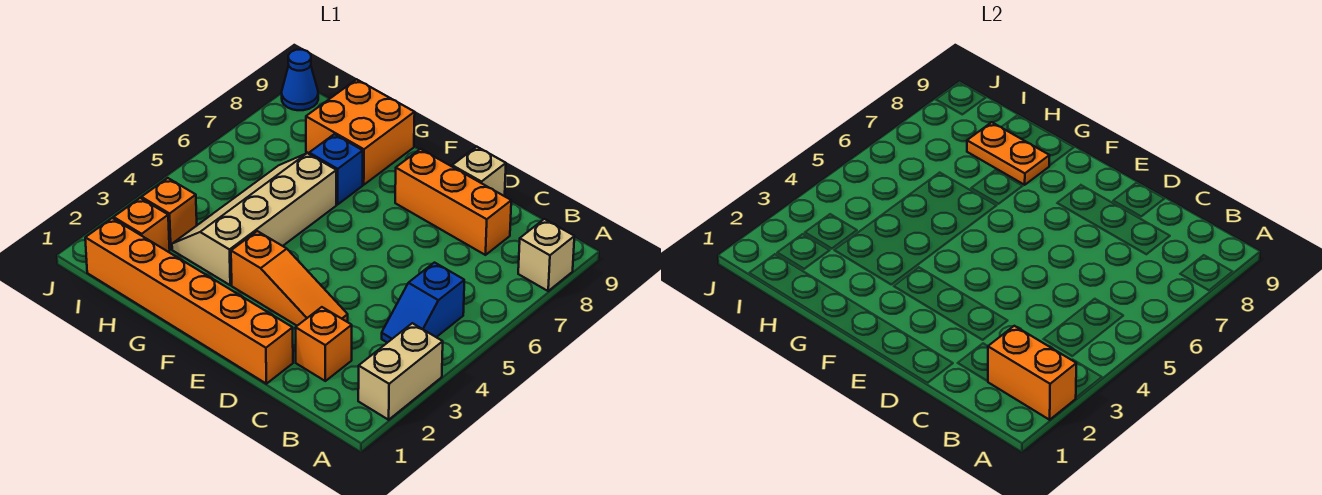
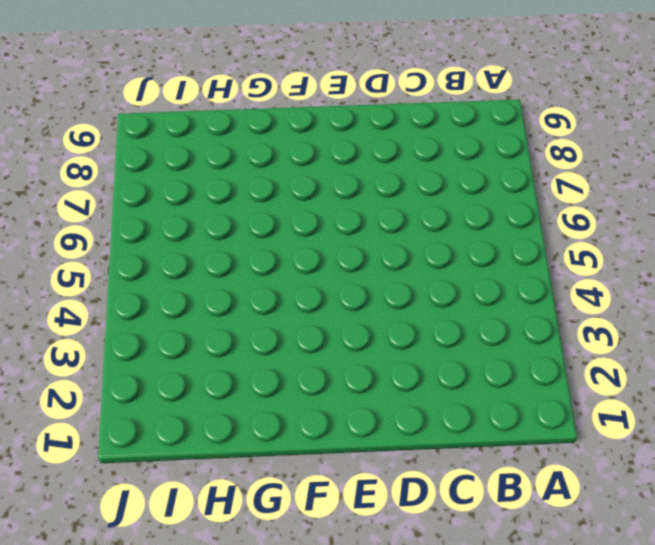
none -> tan 1x2 brick [358,323,443,420]
none -> tan 1x1 brick [518,219,574,291]
none -> blue 1x2 slope [382,263,464,343]

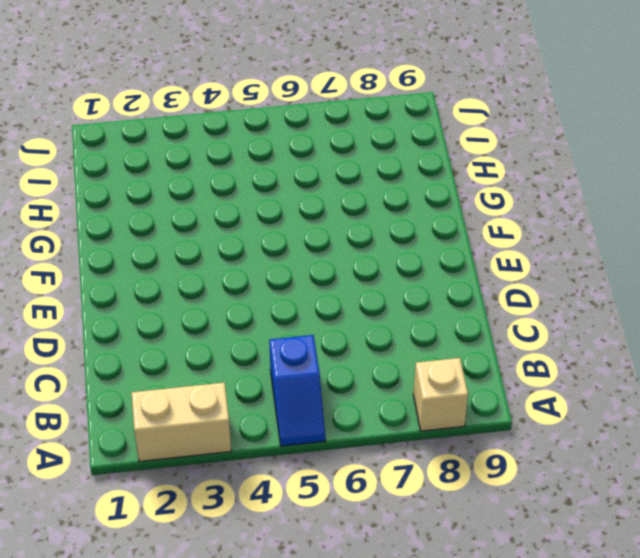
blue 1x2 slope [269,335,325,446] -> blue 1x2 slope turned to [382,263,464,343]
none -> orange 1x1 brick [295,307,352,381]
none -> orange 1x3 brick [395,149,511,255]
none -> orange 1x6 brick [85,218,293,384]

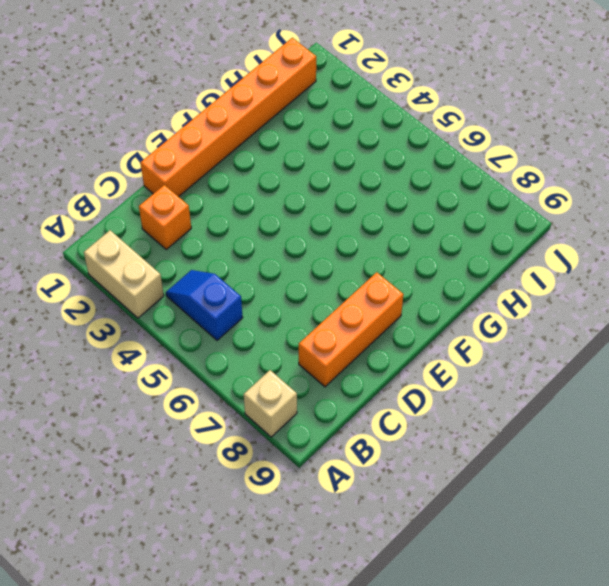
none -> orange 1x3 slope [231,231,348,326]
none -> tan 1x1 brick [452,147,506,196]
none -> tan 2x4 slope [172,153,336,285]

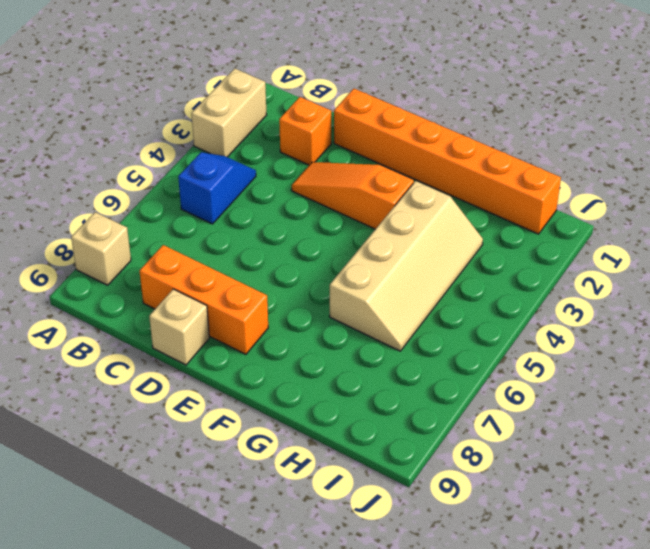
none -> blue 1x1 brick [309,134,363,204]
none -> orange 2x2 brick [306,79,415,185]
none -> orange 1x1 brick [114,198,170,251]

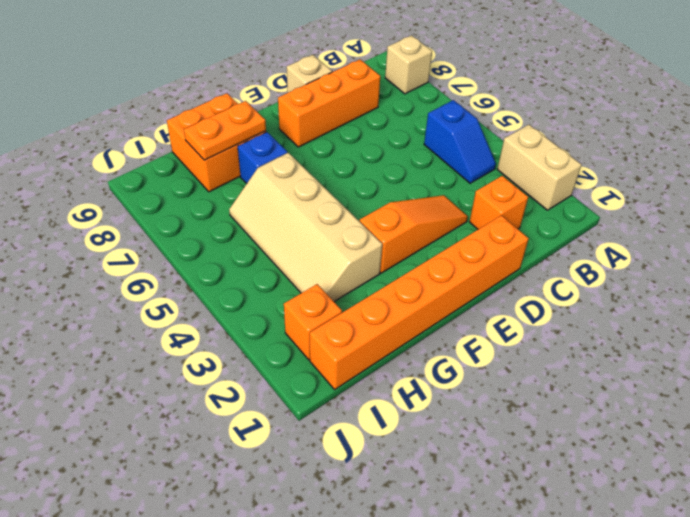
none -> orange 1x1 brick [142,178,197,249]
none -> blue 1x1 cone [282,50,318,110]
none -> orange 1x2 brick [988,326,1076,420]

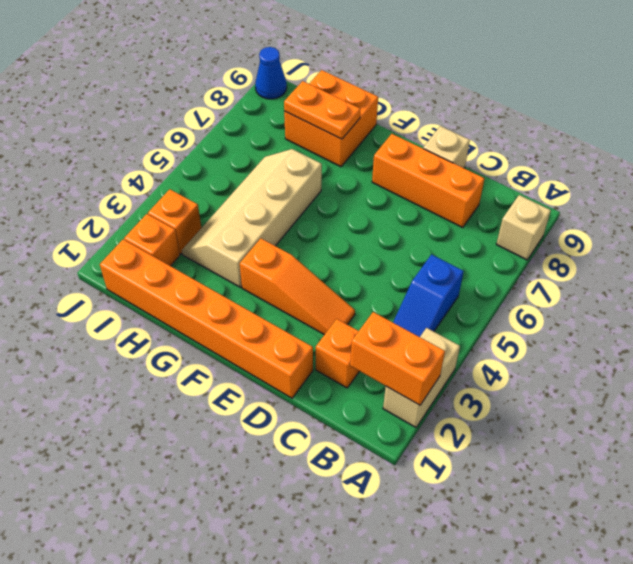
none -> blue 1x1 brick [309,134,363,204]

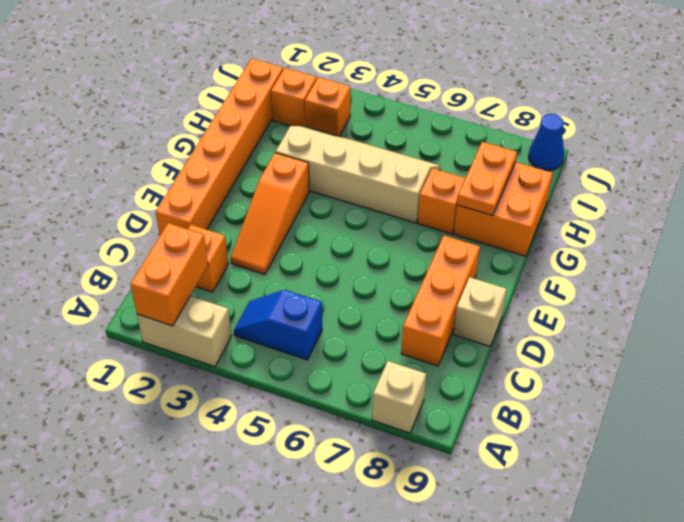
orange 1x1 brick [418,168,465,234] -> blue 1x1 brick [309,134,363,204]

